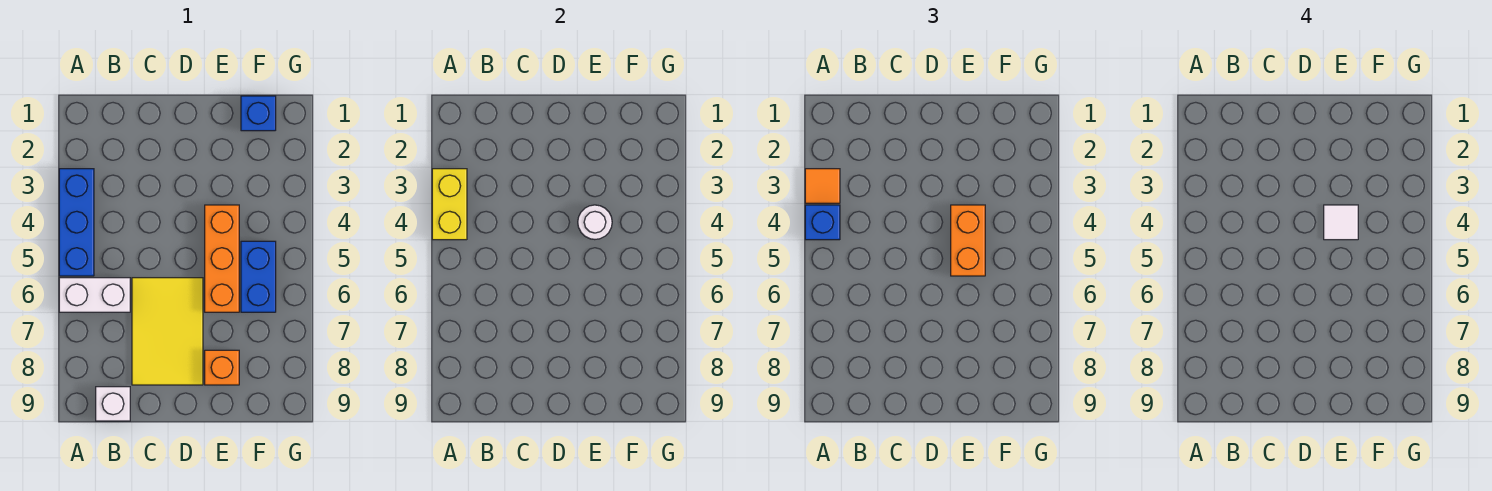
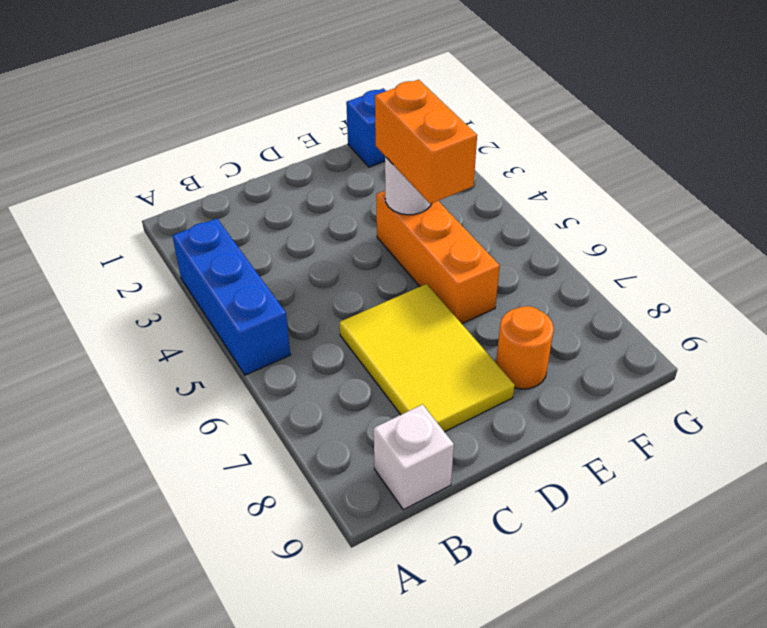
orange 1x1 round brick [496,306,554,389] -> orange 1x1 brick [205,350,239,385]
none -> white 1x2 brick [59,278,130,312]
none -> blue 1x2 brick [241,241,276,312]
none -> yellow 1x2 brick [432,169,467,240]

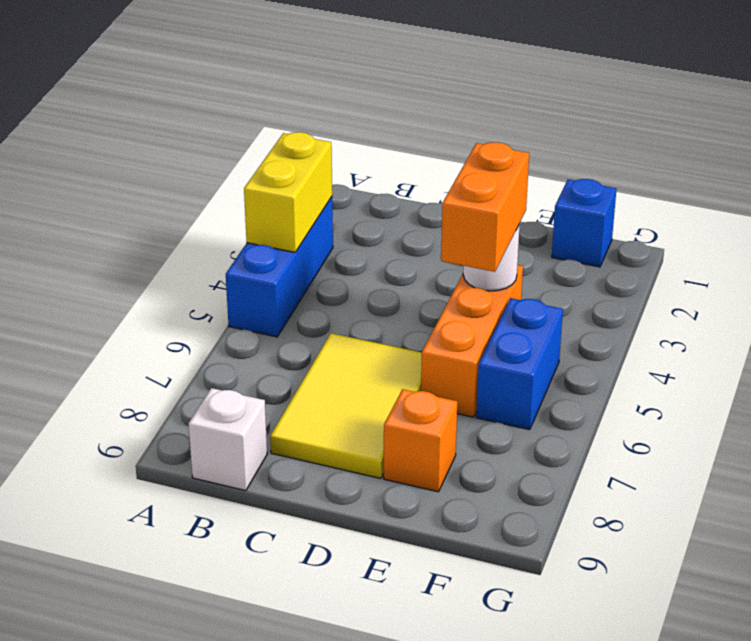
none -> white 1x2 brick [59,278,130,312]
none -> orange 1x1 tile [805,169,840,203]
none -> blue 1x1 brick [805,205,840,240]

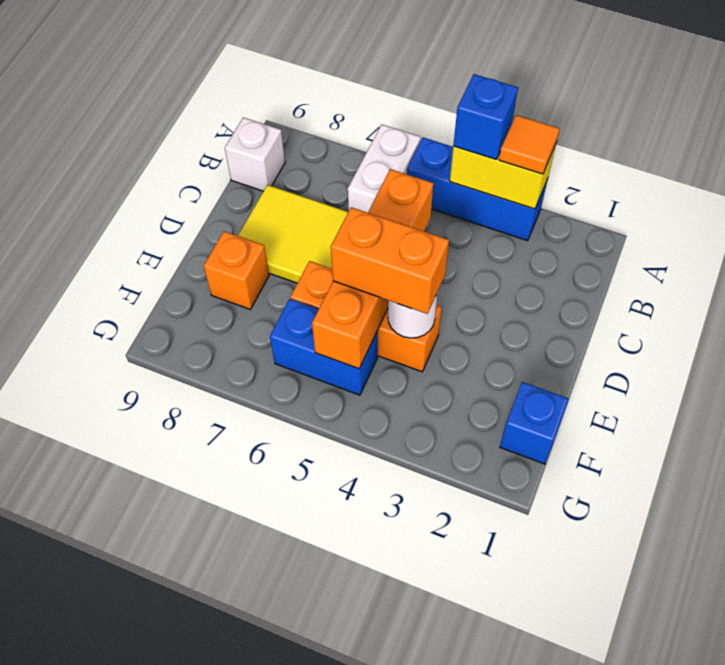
orange 1x4 brick [312,169,433,369] -> none
none -> white 1x1 tile [1324,205,1358,240]

